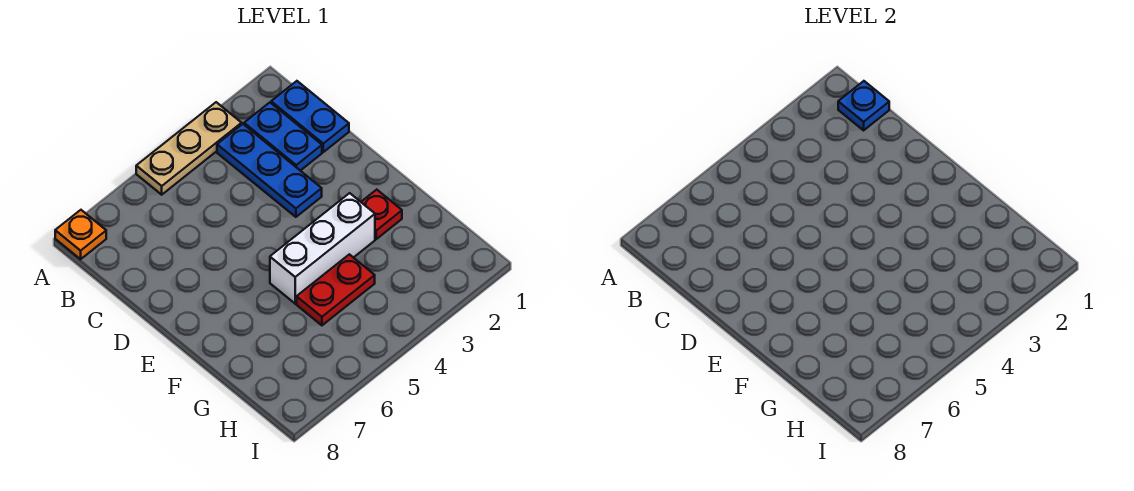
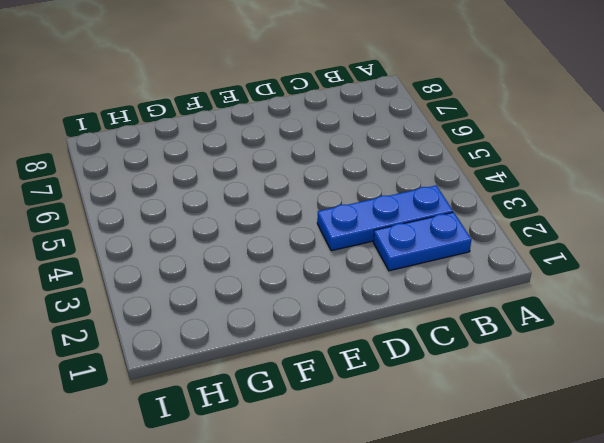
none -> tan 1x3 plate [136,102,242,195]
none -> orange 1x1 plate [55,210,106,259]

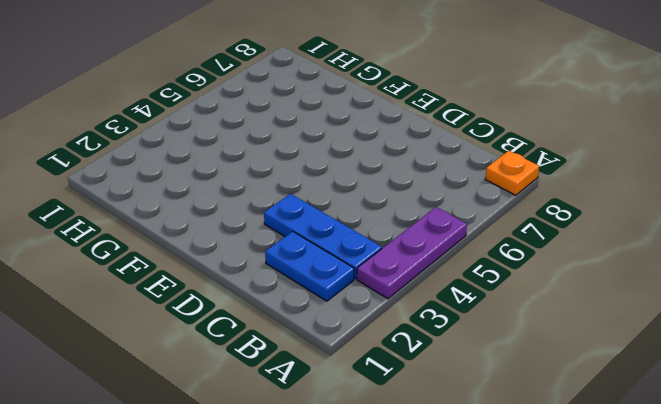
purple 1x3 plate [357,207,467,299] -> tan 1x3 plate [136,102,242,195]
none -> blue 1x2 plate [271,81,349,152]
none -> red 1x1 plate [361,190,402,239]

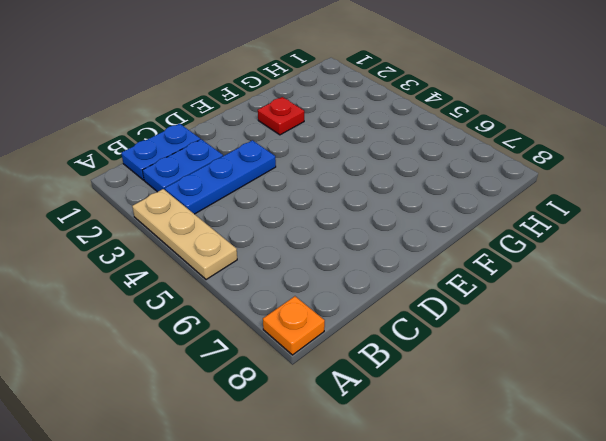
none -> white 1x3 brick [270,193,375,304]
none -> red 1x2 plate [297,254,375,325]

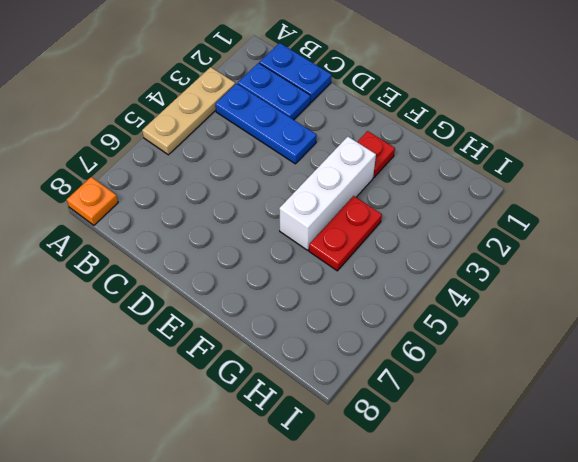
none -> blue 1x1 plate [838,81,889,130]

